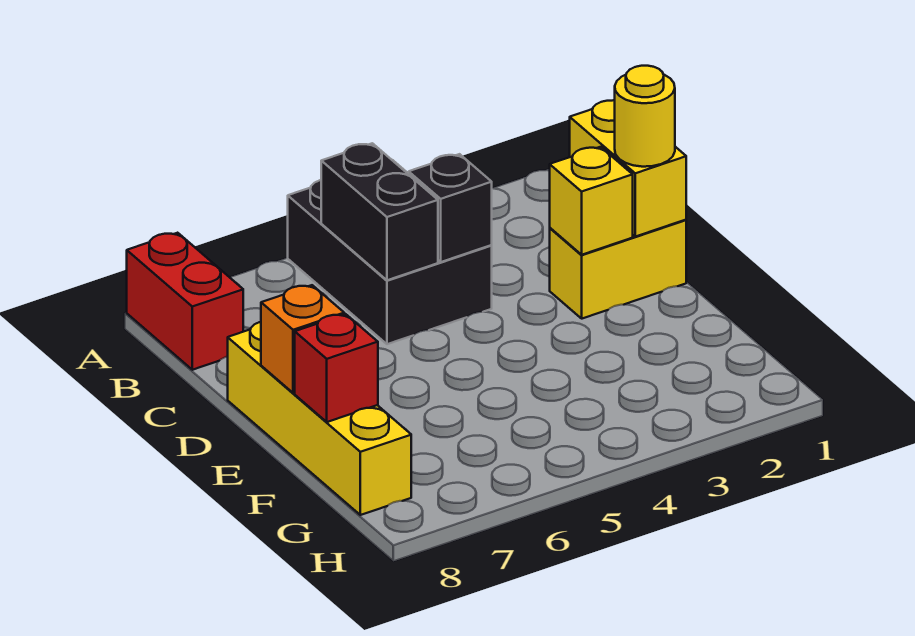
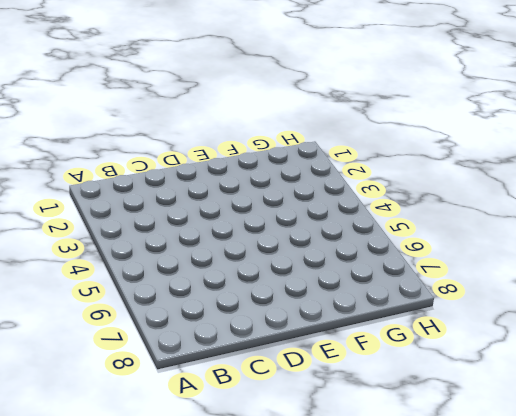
none -> black 2x3 brick [288,160,492,344]
none -> red 1x2 brick [127,233,243,370]

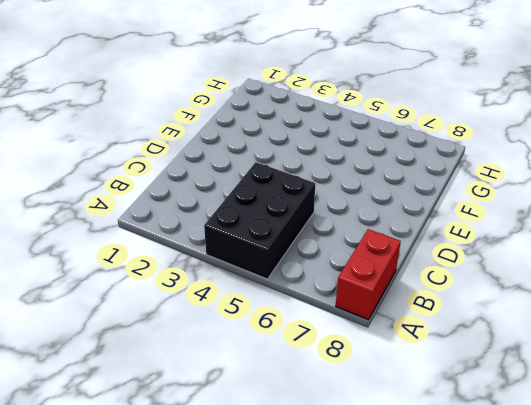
none -> yellow 1x2 brick [550,220,686,319]
none -> yellow 1x4 brick [228,322,411,515]

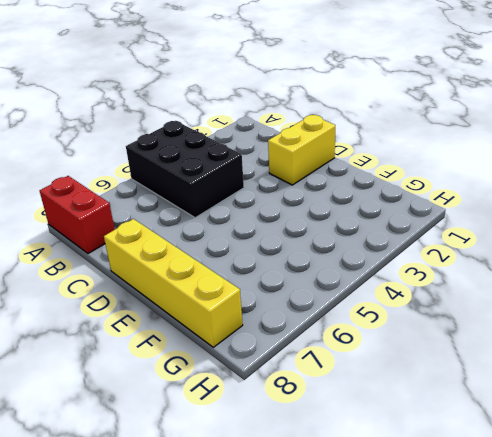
none -> black 1x2 brick [321,143,438,280]
none -> yellow 1x2 brick [570,100,686,237]

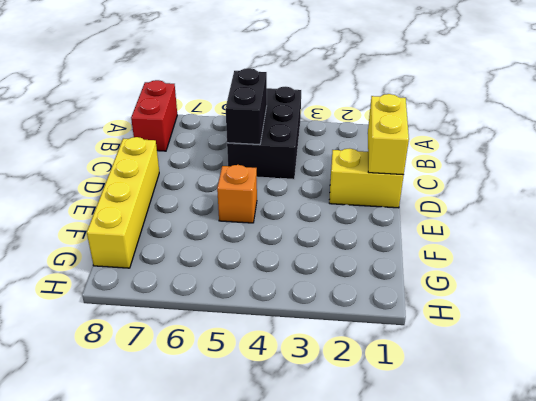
orange 1x1 brick [217,165,257,223] -> orange 1x1 brick moved to [261,285,344,393]
none -> black 1x1 brick [409,154,492,262]
none -> yellow 1x1 brick [550,147,633,255]

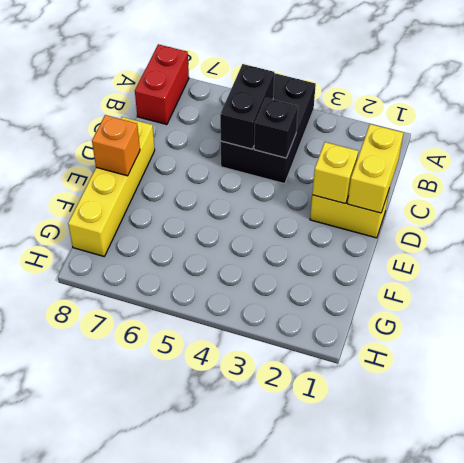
none -> red 1x1 brick [295,314,378,422]
none -> yellow 1x1 round brick [615,66,675,167]

